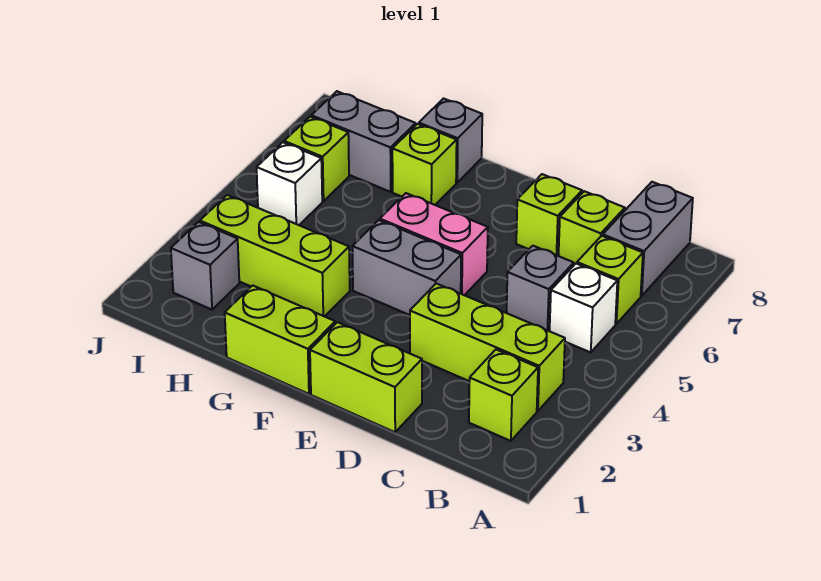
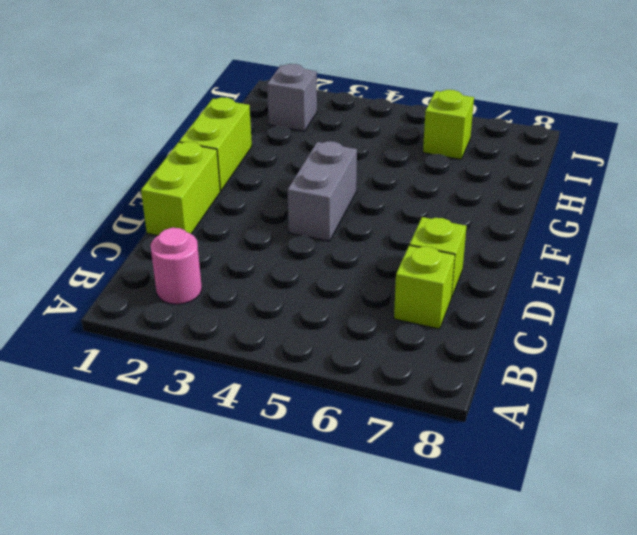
pink 1x1 round brick [151,228,202,304] -> lime 1x1 brick [469,350,538,441]
none -> lime 1x3 brick [410,284,565,411]
none -> white 1x1 brick [550,264,617,352]
none -> lime 1x1 brick [577,236,643,324]

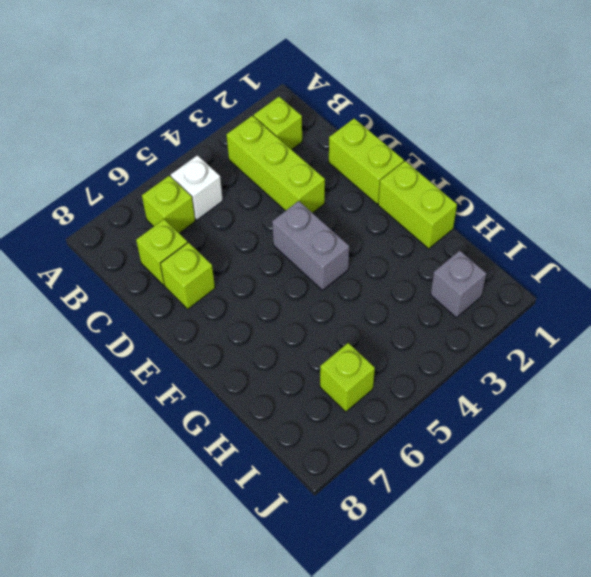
none -> grey 1x2 brick [603,182,693,296]
none -> grey 1x1 brick [507,246,574,331]
none -> pink 1x2 brick [380,193,488,295]

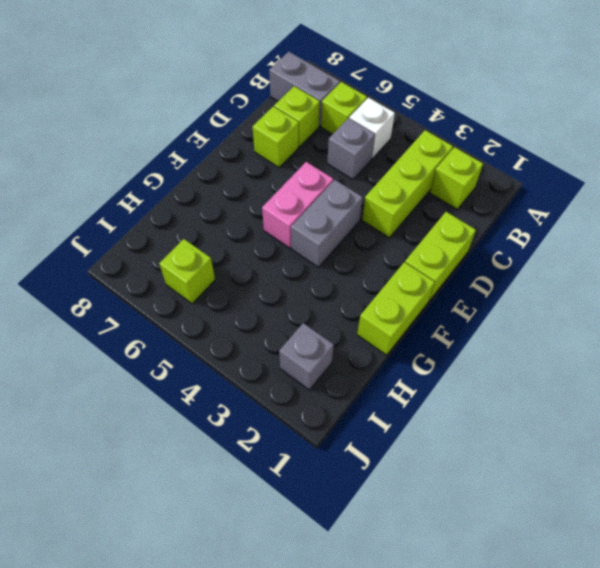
none -> lime 1x3 brick [200,195,350,317]
none -> lime 1x1 brick [392,124,457,205]
none -> grey 1x1 brick [419,99,482,182]

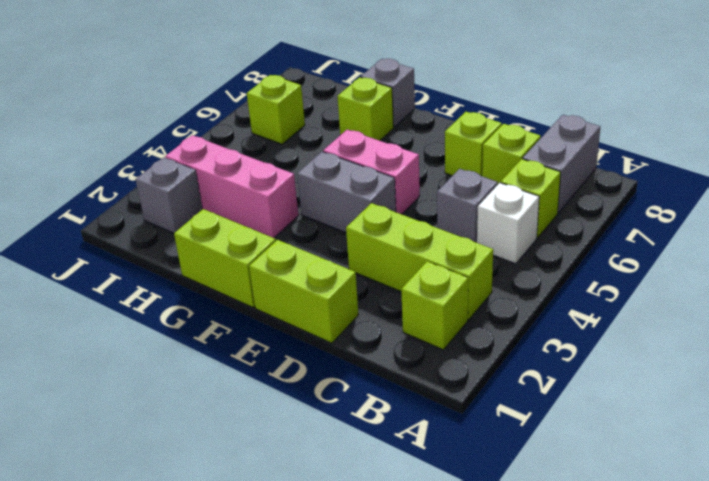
pink 1x3 brick [165,135,298,238] -> lime 1x3 brick [200,195,350,317]
none -> grey 1x2 brick [311,91,416,192]
none -> white 1x1 brick [257,142,322,225]

